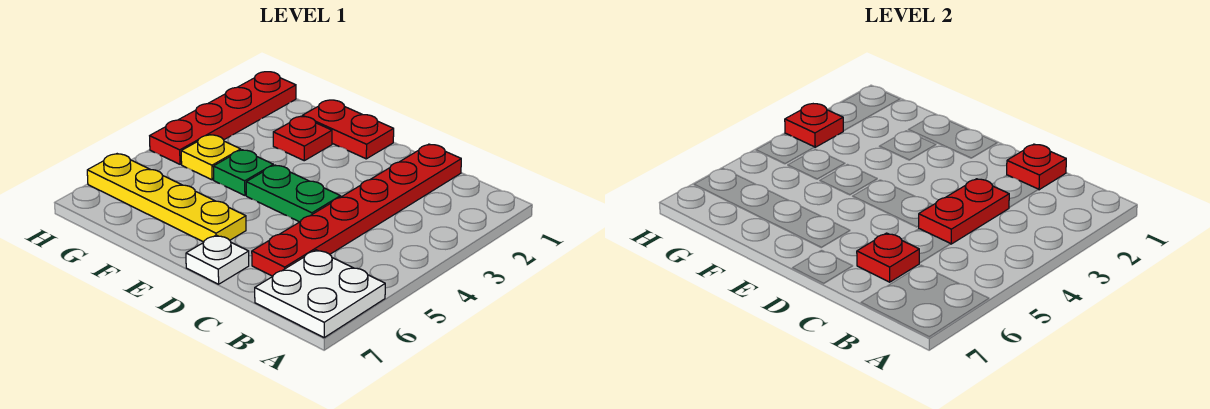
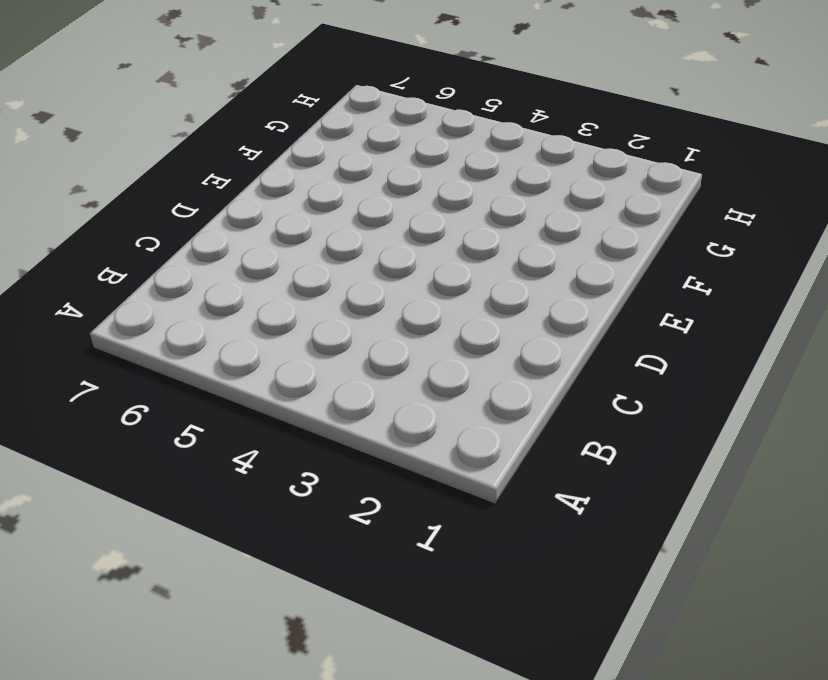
none -> white 2x2 plate [255,250,385,337]
none -> red 1x6 plate [252,144,461,276]
none -> green 1x2 plate [246,165,340,222]

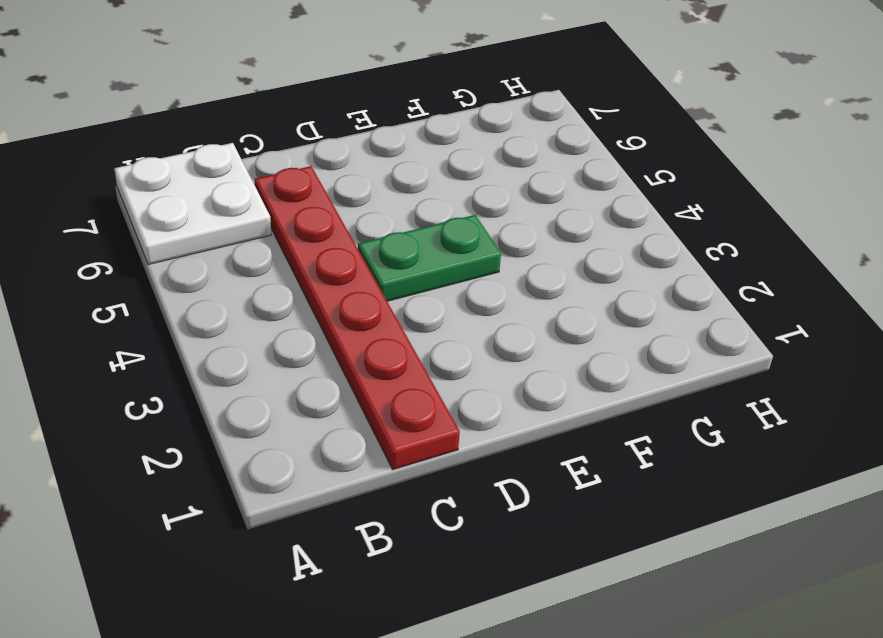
none -> white 1x1 plate [186,235,249,284]
none -> red 1x2 plate [302,100,394,159]
none -> yellow 1x4 plate [87,154,246,242]

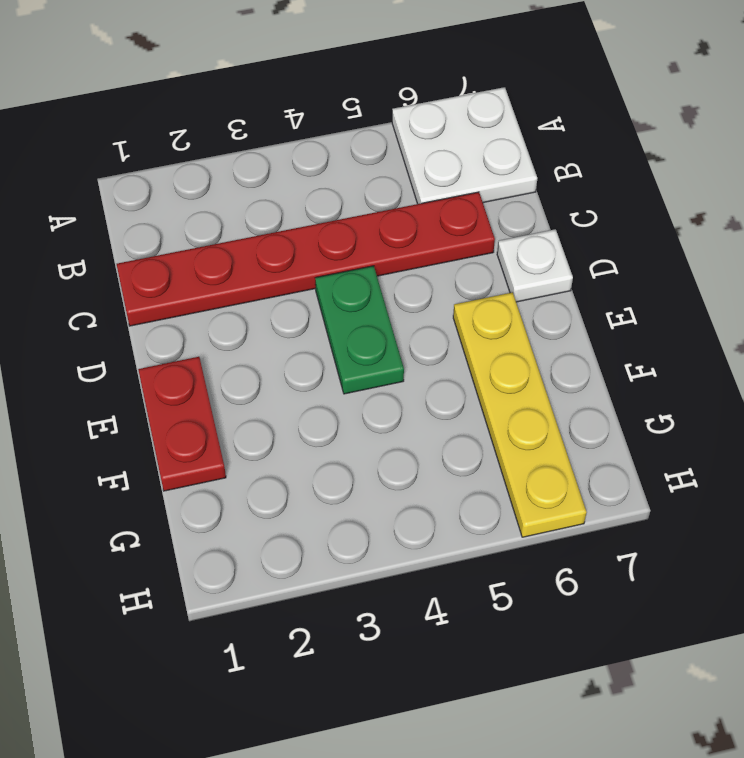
none -> red 1x1 plate [273,116,332,161]
none -> green 1x1 plate [213,150,273,195]
none -> yellow 1x1 plate [181,135,241,180]

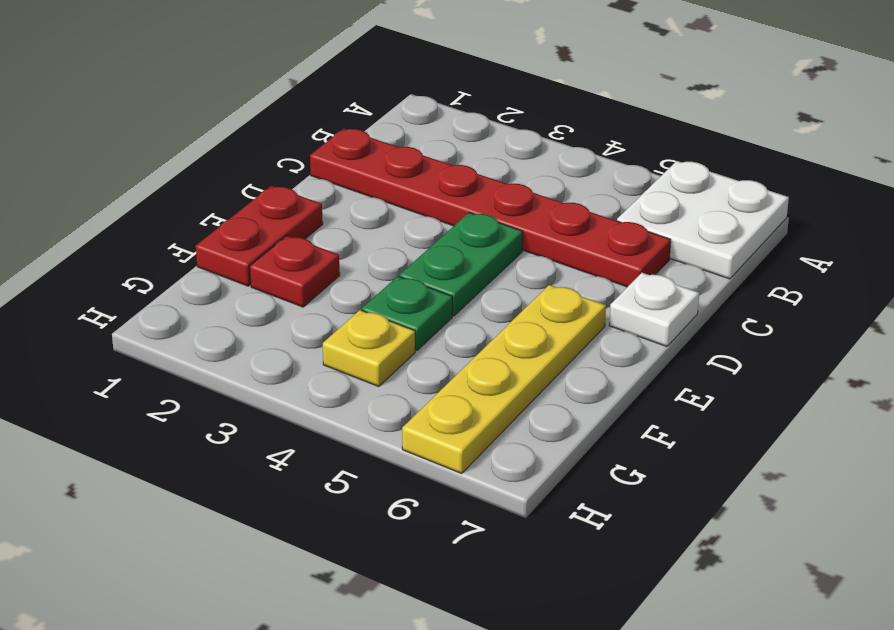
none -> red 1x4 plate [150,72,296,164]
none -> red 1x1 plate [1007,144,1066,190]
none -> red 1x2 plate [919,179,1009,244]

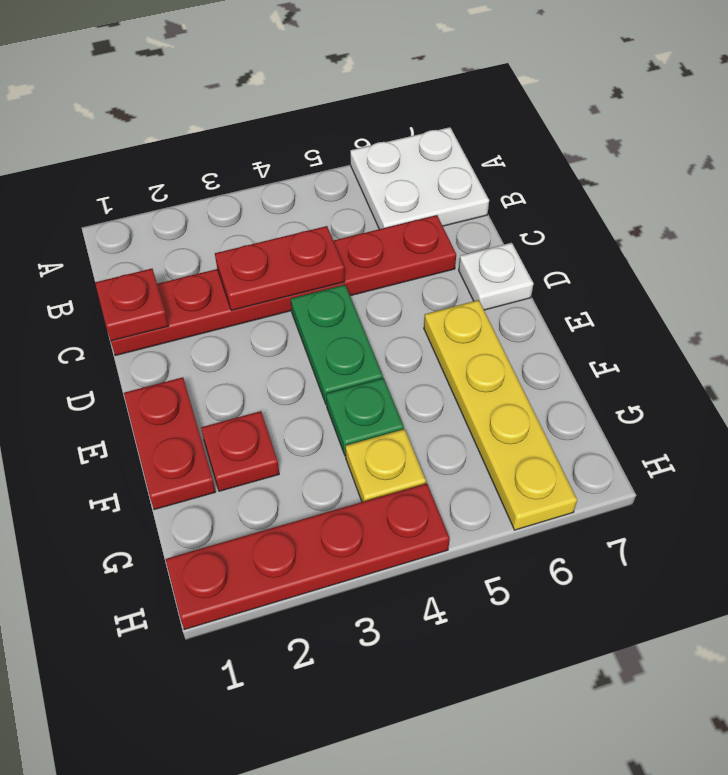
none -> red 1x1 plate [857,233,919,282]
none -> red 1x1 plate [785,104,843,147]

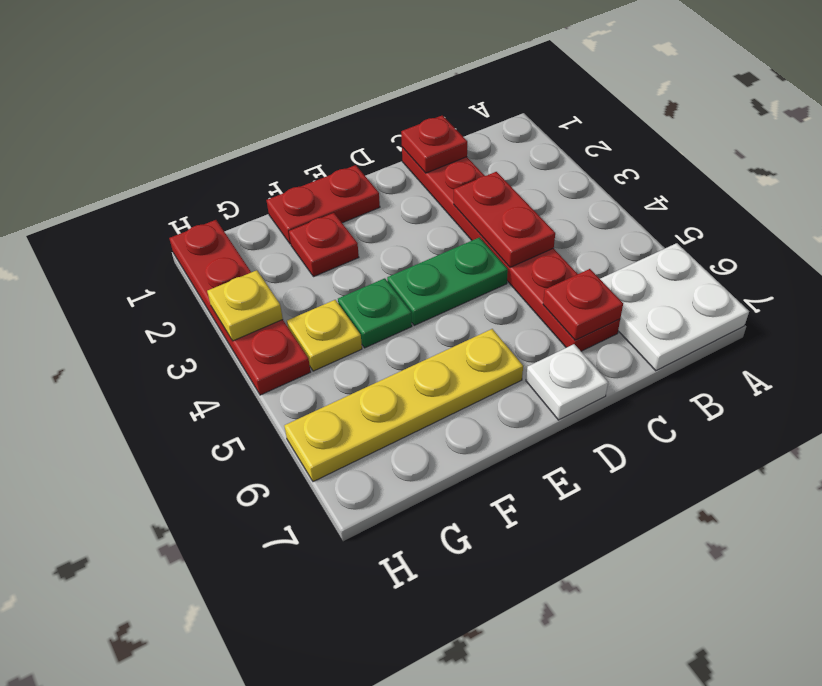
yellow 1x1 plate [207,270,283,341] -> red 1x1 plate [785,104,843,147]

